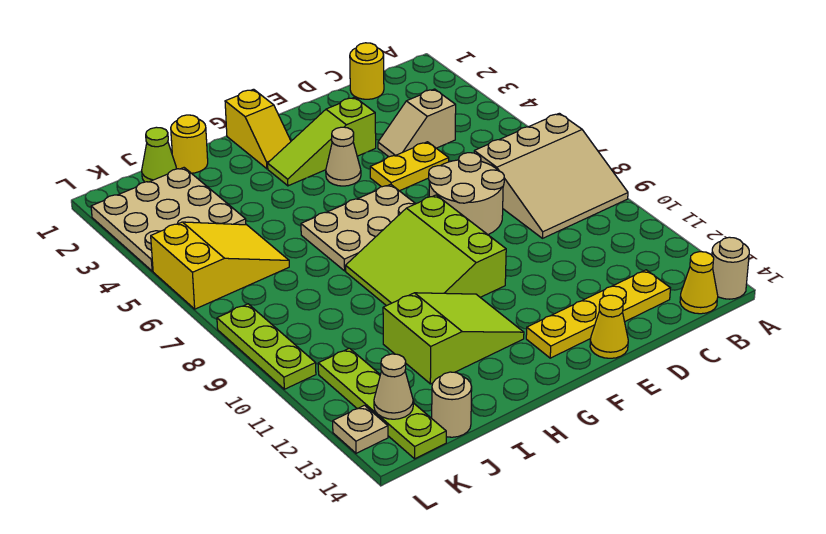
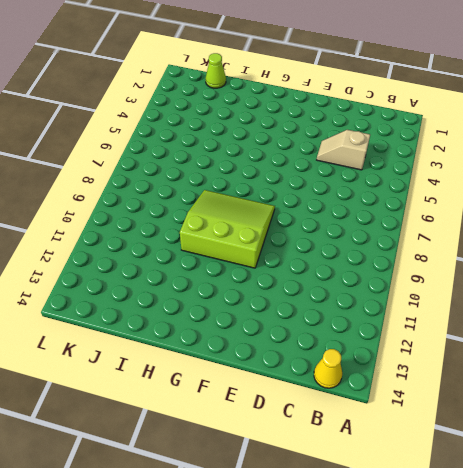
lime 3x3 slope [180,190,275,268] -> lime 3x3 slope turned to [346,195,506,306]
none -> tan 3x3 slope [474,113,628,238]
none -> tan 1x1 round brick [712,237,749,299]
none -> yellow 1x1 round brick [350,43,384,99]

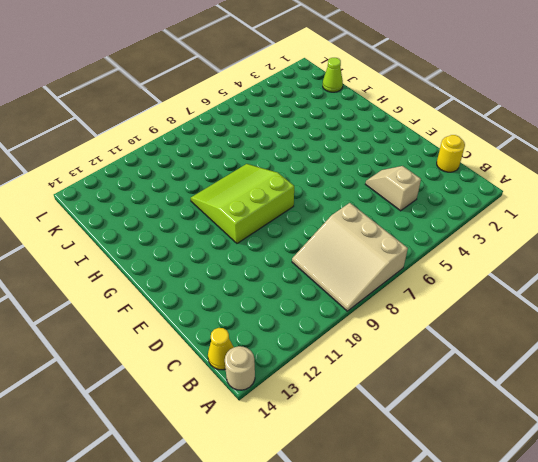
none -> yellow 1x4 plate [526,270,670,358]
none -> yellow 1x2 plate [370,142,449,191]
none -> tan 2x2 round brick [429,153,504,235]

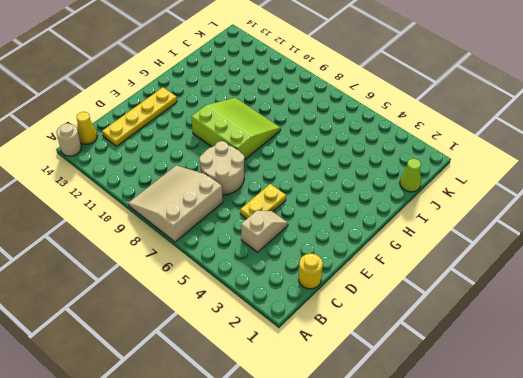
none -> lime 1x3 slope [268,97,376,186]
none -> yellow 1x1 cone [590,295,628,358]
none -> tan 1x1 cone [326,127,361,186]

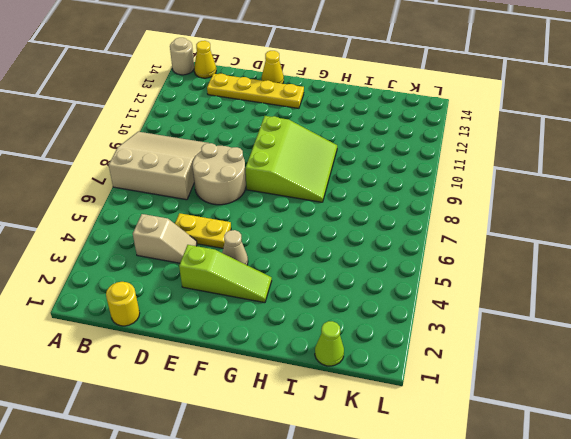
none -> tan 2x3 plate [301,184,416,271]
none -> yellow 1x2 slope [225,89,291,169]
none -> lime 2x3 slope [383,293,524,384]

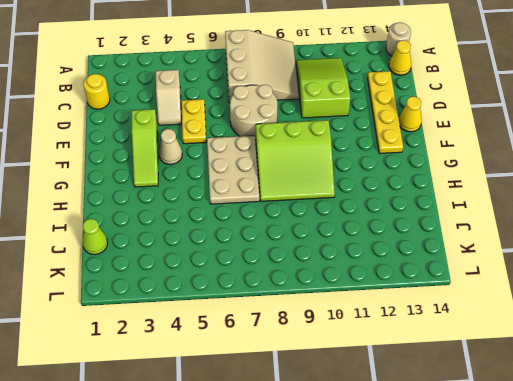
lime 2x3 slope [296,58,350,118] -> lime 2x3 slope moved to [383,293,524,384]
none -> yellow 1x2 slope [225,89,291,169]
none -> yellow 1x1 round brick [171,115,208,173]
none -> tan 3x3 plate [91,168,246,271]

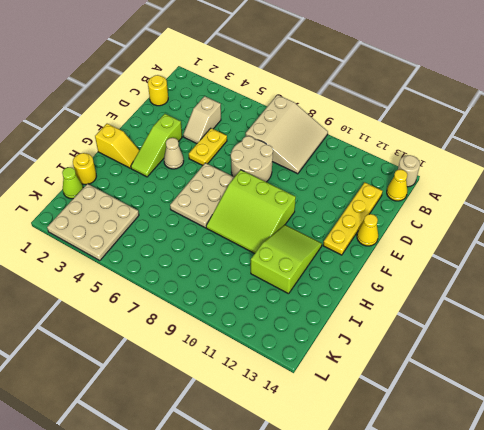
none -> yellow 2x3 slope [151,222,289,309]
none -> tan 1x1 round brick [432,372,472,437]
none -> lime 1x4 plate [318,348,446,459]

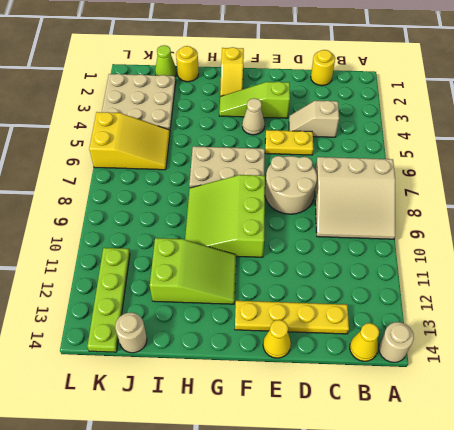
none -> lime 1x3 plate [217,304,316,389]
none -> tan 1x1 plate [333,405,388,453]
none -> tan 1x1 cone [374,354,413,419]

